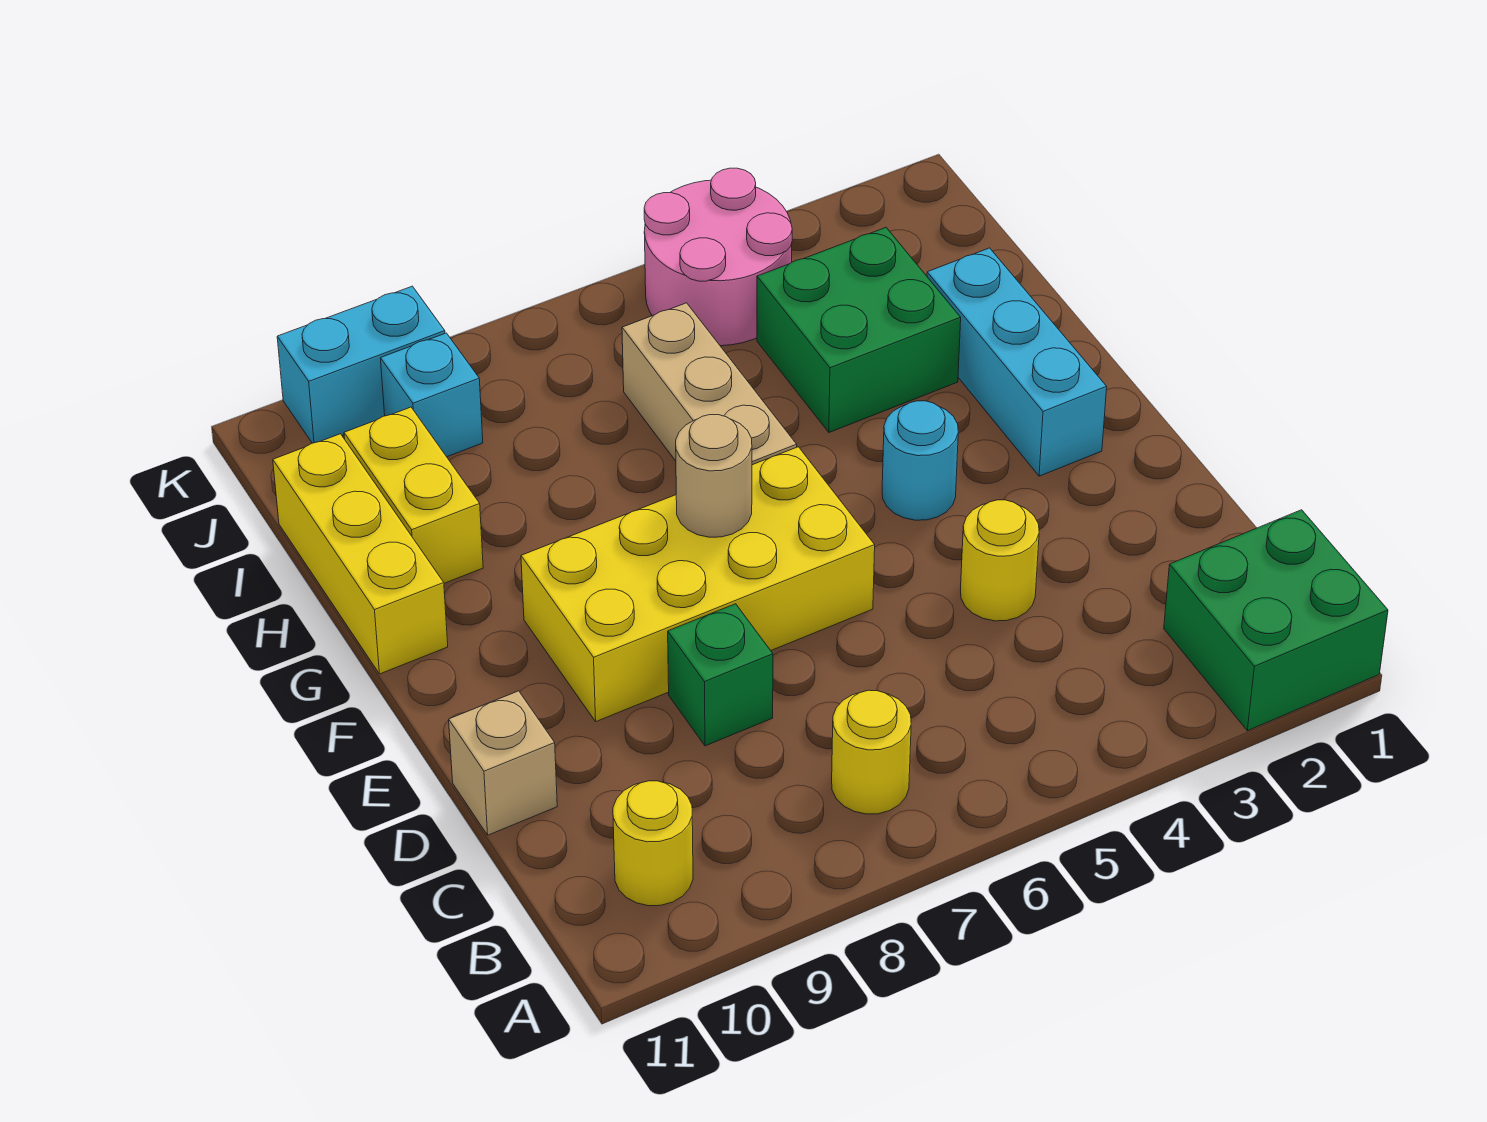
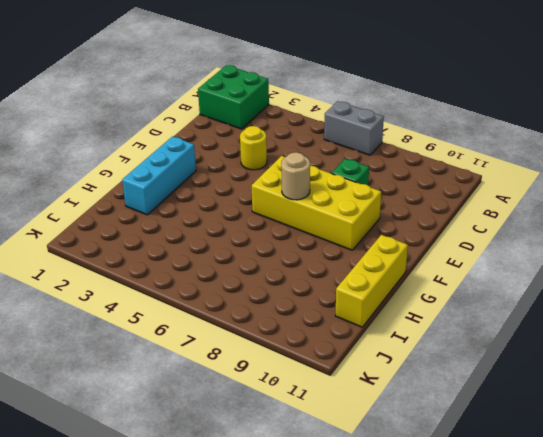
grey 1x2 brick [324,101,384,155] -> none
none -> yellow 1x1 round brick [832,690,911,814]
none -> yellow 1x1 round brick [613,781,693,906]
none -> tan 1x1 brick [449,691,557,835]

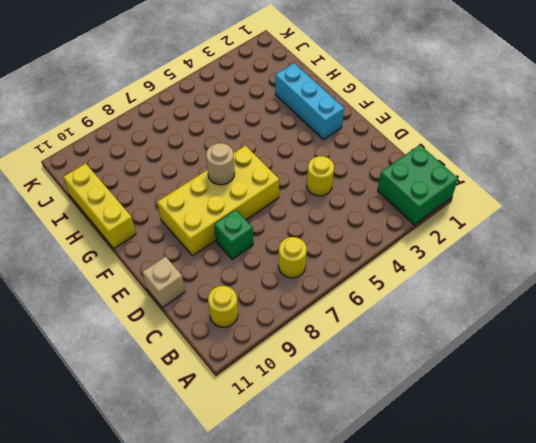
none -> cyan 1x1 round brick [882,401,958,520]
none -> tan 1x3 brick [622,303,797,465]
none -> green 2x2 brick [757,228,961,432]

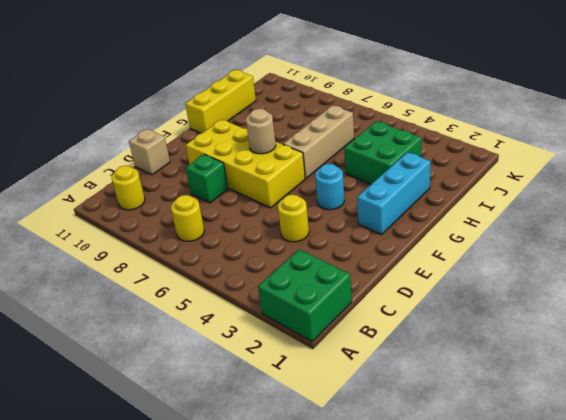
none -> yellow 1x2 brick [344,407,483,583]
none -> pink 2x2 round brick [644,168,792,346]
none -> cyan 1x1 brick [380,333,483,457]

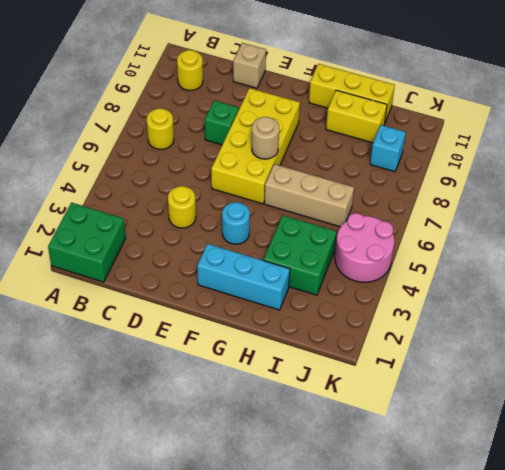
none -> cyan 1x2 brick [277,286,445,443]

